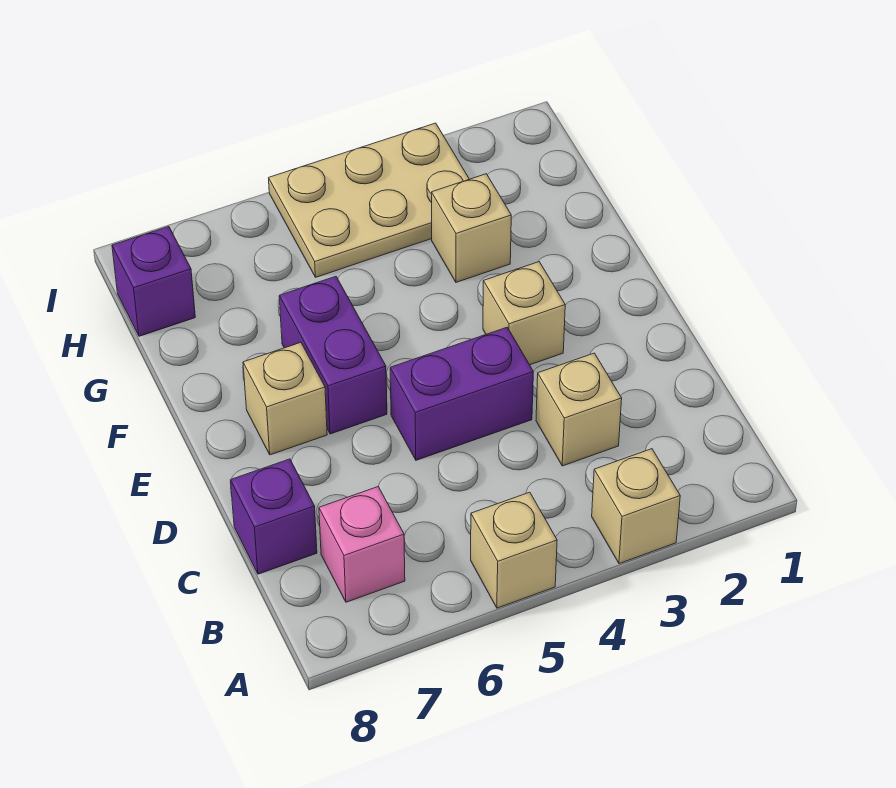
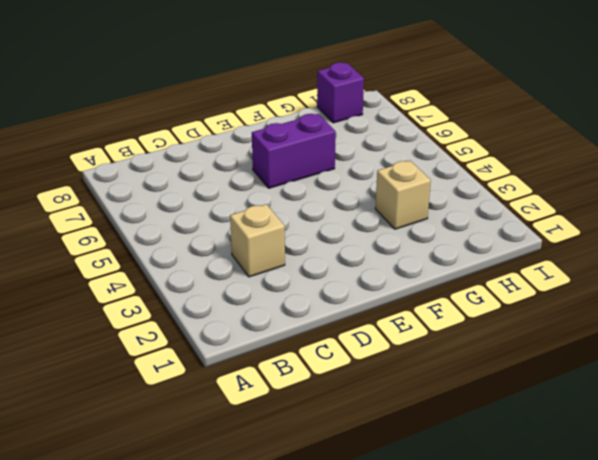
none -> tan 1x1 brick [592,449,680,564]
none -> tan 1x1 brick [471,492,557,608]
none -> pink 1x1 brick [319,487,405,602]

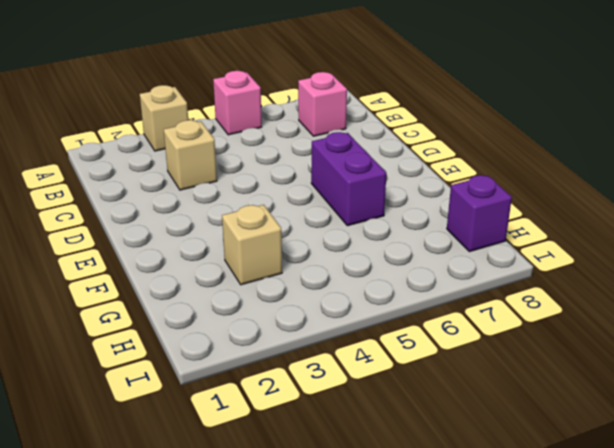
pink 1x1 brick [213,71,262,135] -> tan 1x1 brick [471,492,557,608]
none -> purple 1x1 brick [230,459,317,574]
none -> purple 1x2 brick [390,327,533,460]
none -> tan 1x1 brick [483,262,565,365]

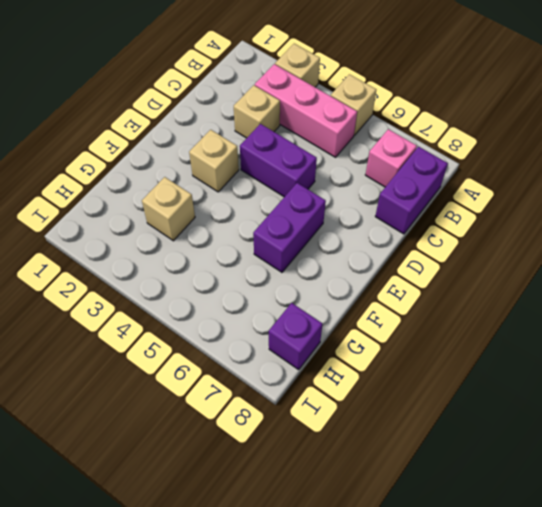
pink 1x3 brick [255,64,357,157] -> none
purple 1x2 brick [375,147,448,234] -> purple 1x1 brick [230,459,317,574]
none -> tan 1x1 brick [243,342,327,455]
none -> tan 2x3 plate [269,123,469,277]

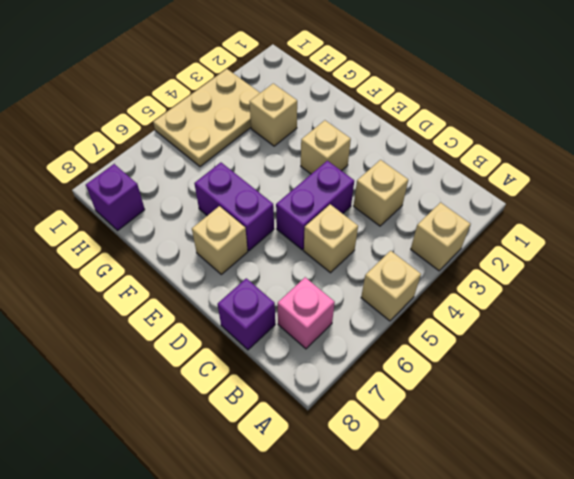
tan 1x1 brick [304,204,358,273] -> none

